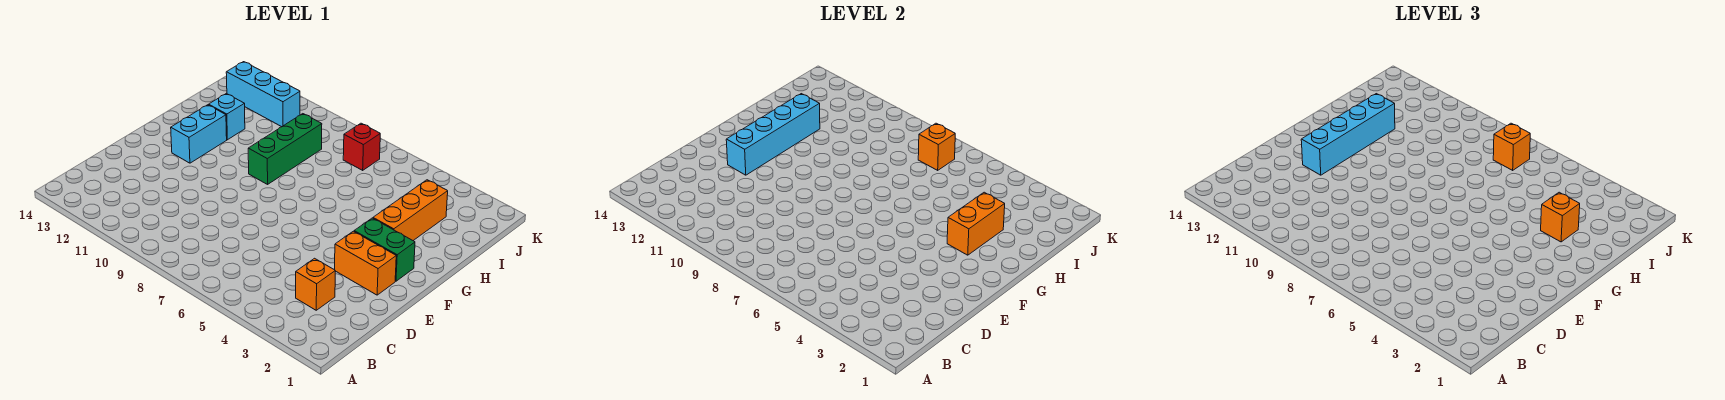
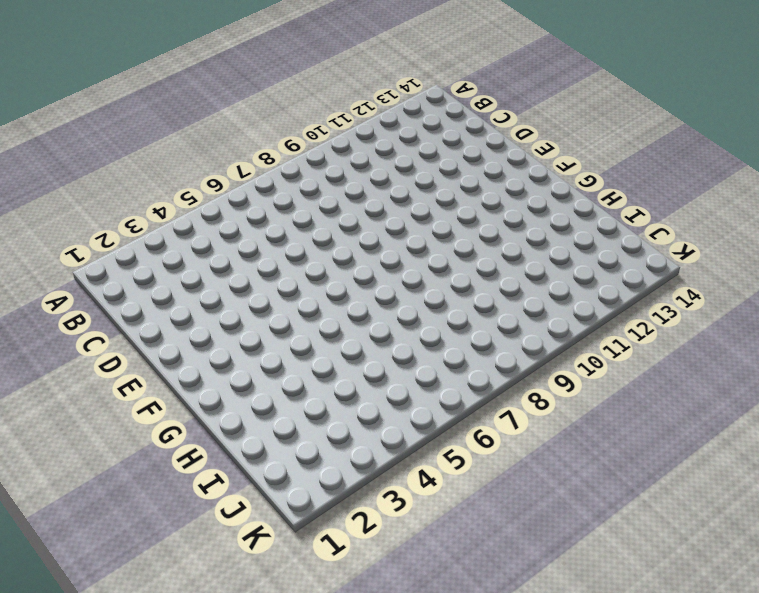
none -> orange 1x1 brick [296,258,335,310]
none -> orange 1x2 brick [335,231,396,295]
none -> green 1x2 brick [354,218,415,281]

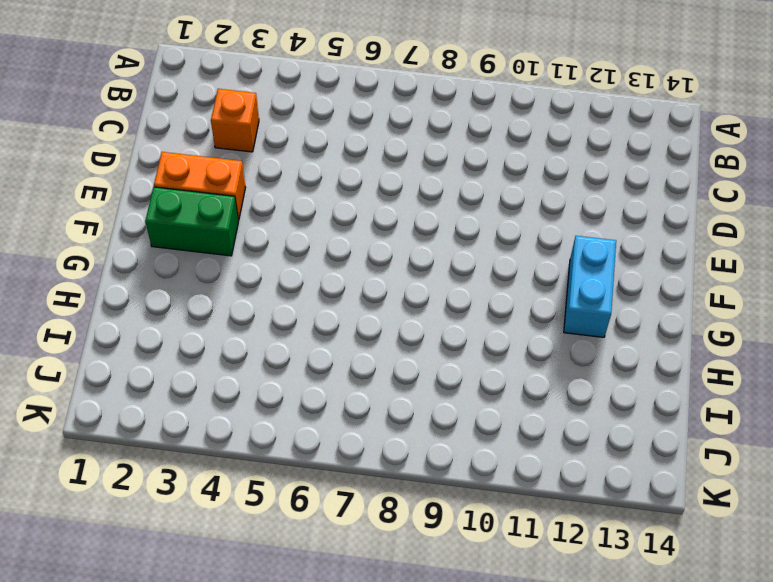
none -> orange 1x3 brick [373,180,448,240]
none -> green 1x3 brick [248,114,322,184]
none -> cyan 1x1 brick [209,94,245,140]

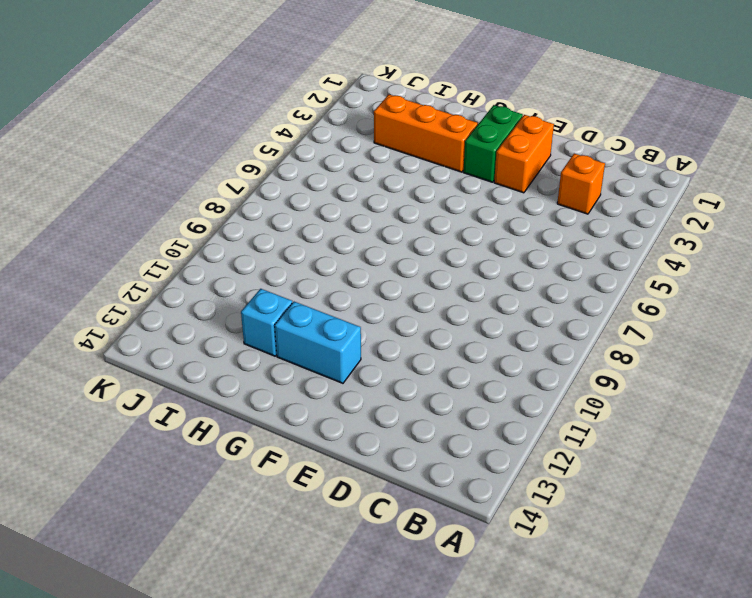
none -> green 1x3 brick [248,114,322,184]
none -> red 1x1 brick [343,123,380,170]
none -> cyan 1x3 brick [226,62,300,127]

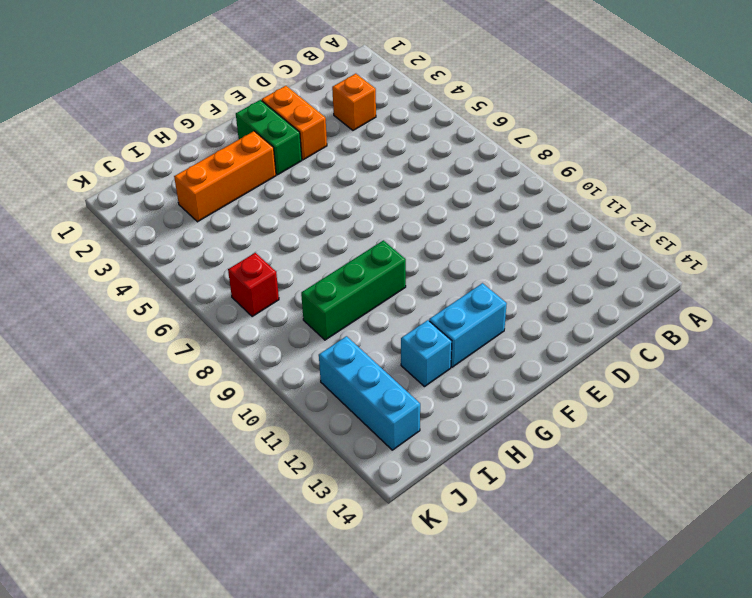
none -> cyan 1x4 brick [726,94,820,175]
none -> orange 1x2 brick [947,192,1005,255]
none -> orange 1x1 brick [918,123,955,170]

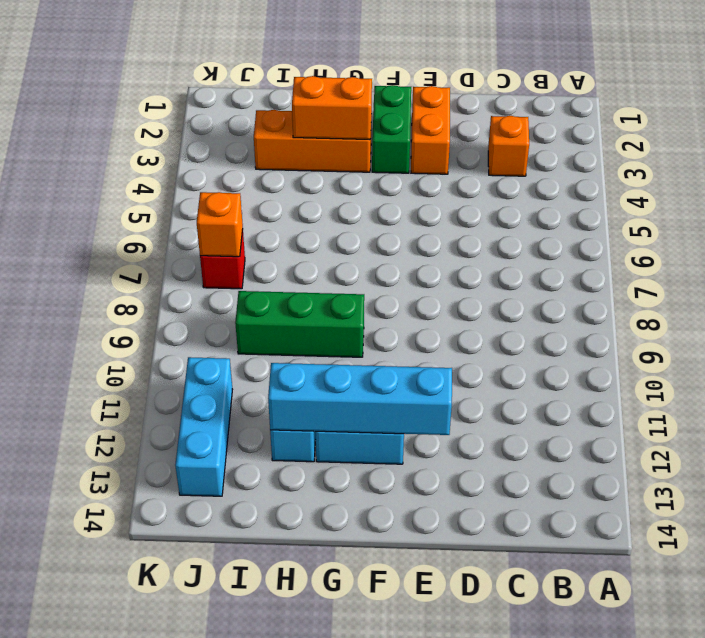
none -> cyan 1x4 brick [1301,94,1395,175]
none -> orange 1x1 brick [1541,192,1580,242]
none -> orange 1x1 brick [1493,123,1530,170]

